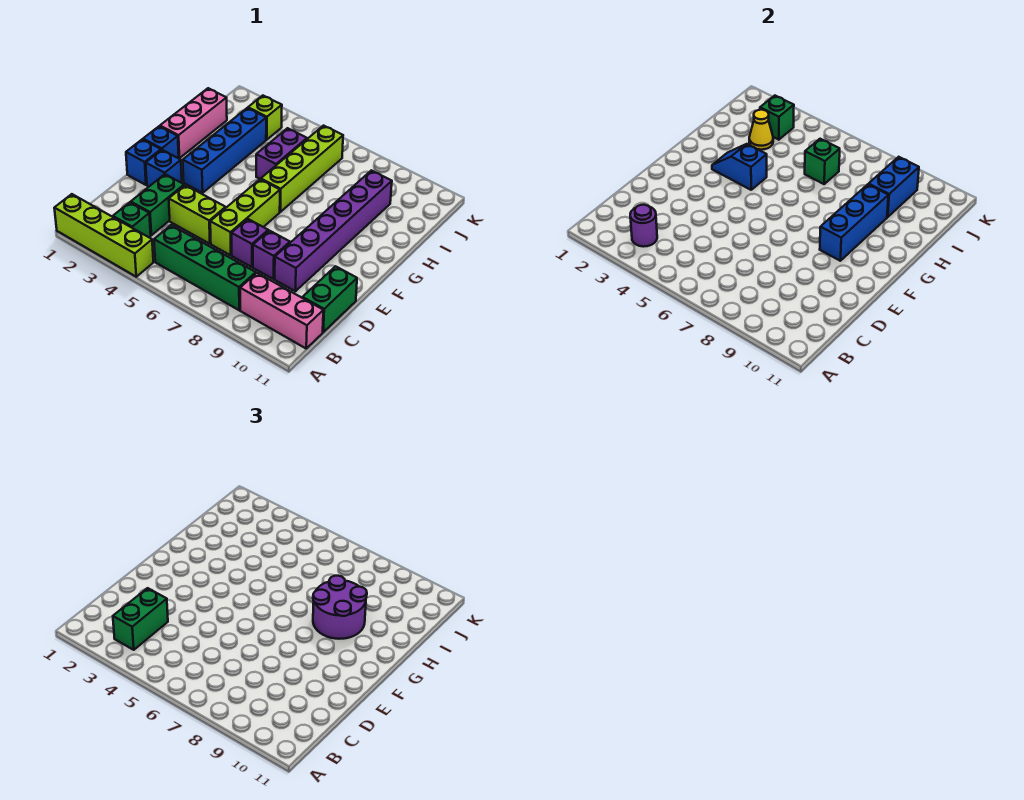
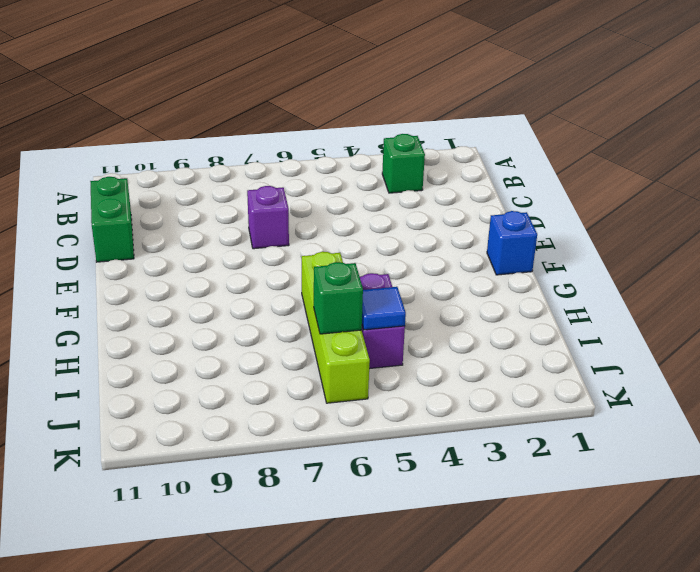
blue 1x1 tile [362,287,406,330] -> none
none -> lime 1x4 brick [54,194,153,277]
none -> green 1x4 brick [154,225,256,310]
none -> pink 1x3 brick [240,273,323,348]

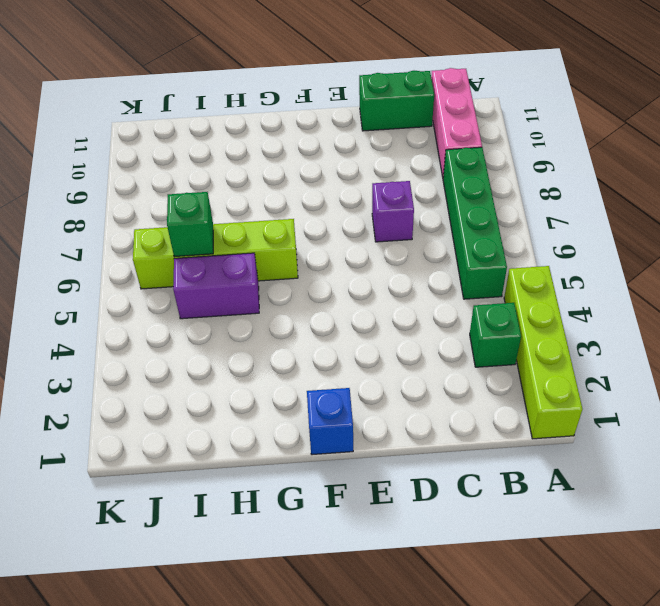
none -> green 1x2 brick [131,174,184,235]
none -> lime 1x2 brick [169,185,226,244]
none -> lime 1x3 brick [210,179,280,255]

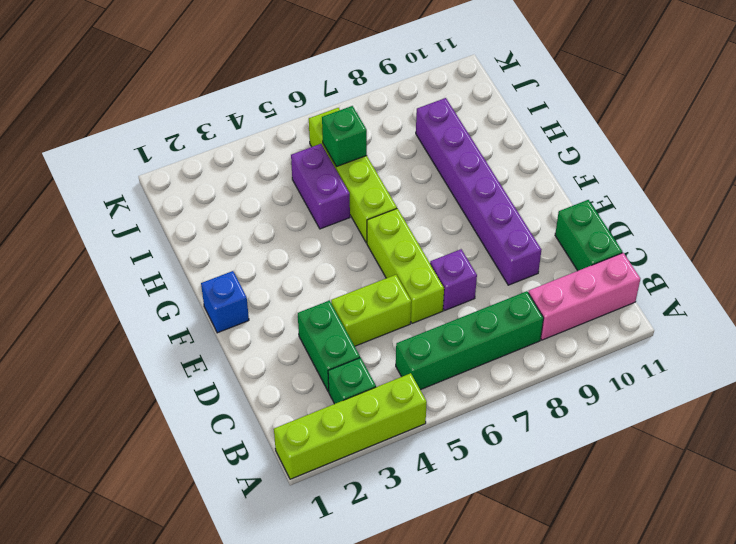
none -> purple 1x1 brick [253,231,290,279]
none -> blue 1x1 brick [126,139,161,185]
none -> blue 1x1 brick [146,150,182,187]

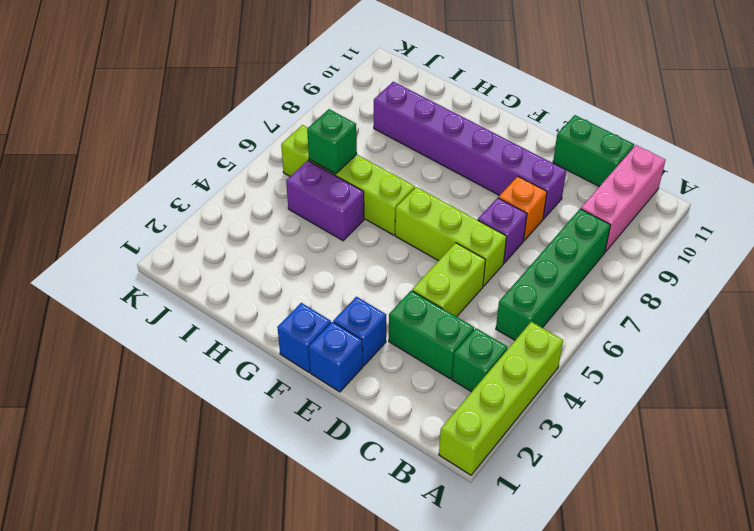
orange 1x1 brick [499,176,547,241] -> purple 1x1 brick [253,231,290,279]
none -> blue 1x4 brick [183,108,266,193]
none -> pink 1x3 brick [160,88,227,158]
none -> lime 1x1 brick [248,96,282,140]

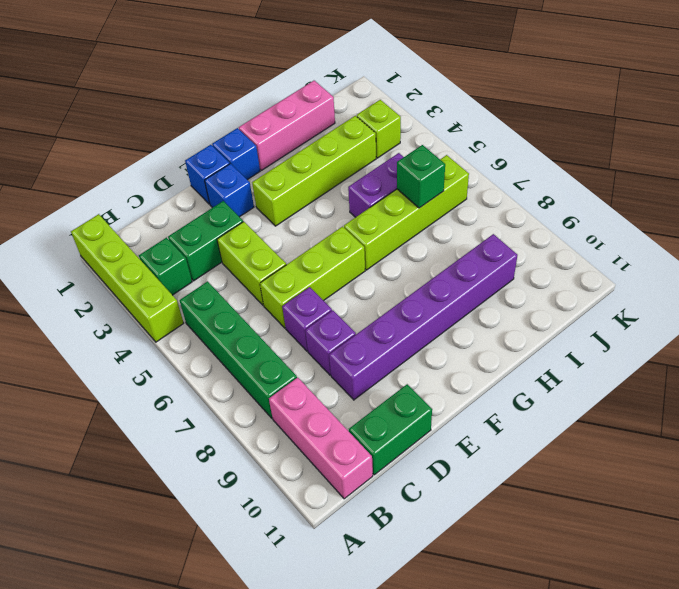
lime 1x4 brick [252,116,376,226] -> blue 1x4 brick [183,108,266,193]
none -> purple 1x1 round brick [630,205,657,247]
none -> blue 1x3 brick [820,184,888,261]
none -> blue 1x2 slope [712,144,767,190]

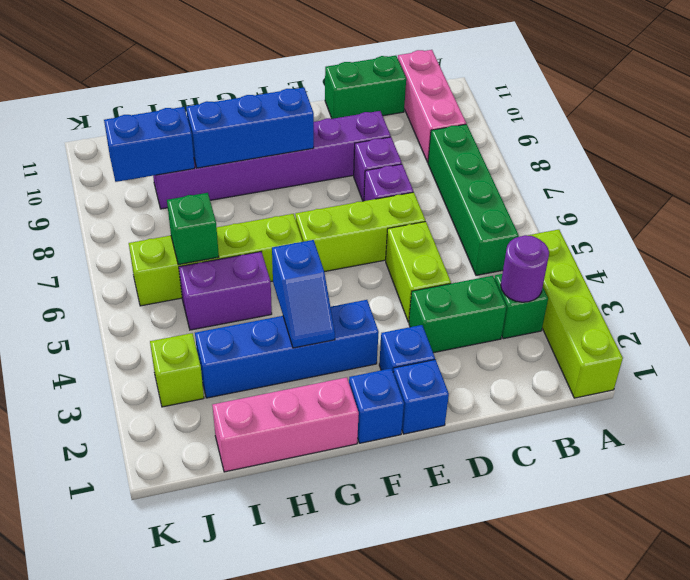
none -> yellow 1x1 cone [749,110,773,150]
none -> green 1x1 brick [760,96,794,140]
none -> green 1x2 brick [113,588,168,650]

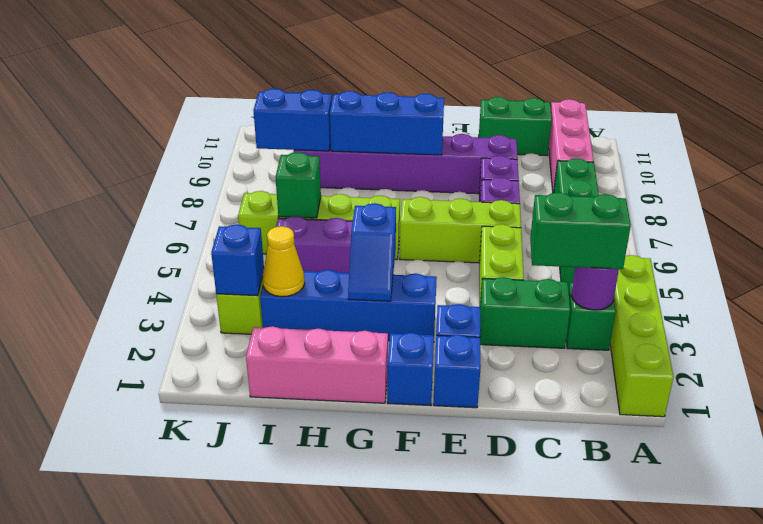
blue 1x1 brick [211,224,264,296] -> green 1x1 brick [760,96,794,140]
none -> purple 2x2 round brick [313,576,367,639]

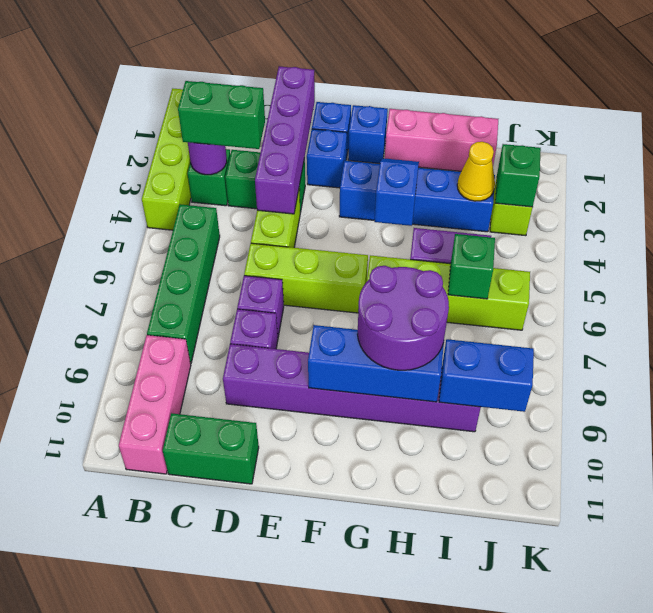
purple 1x4 brick [255,66,315,214] -> none

